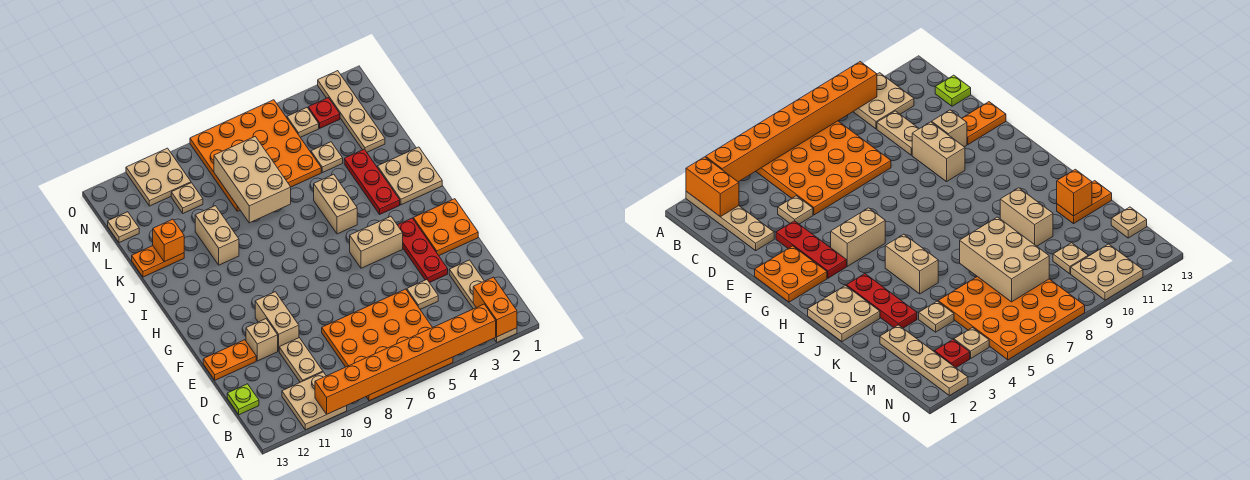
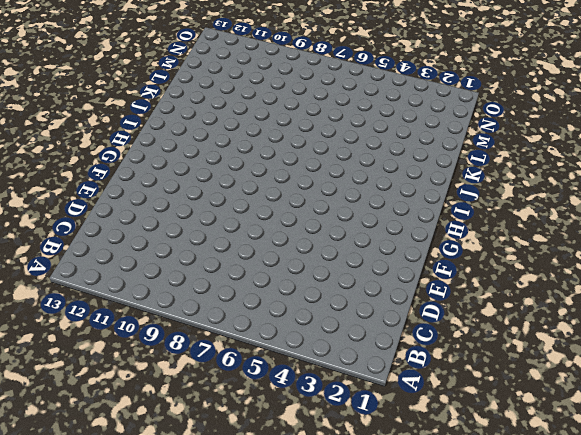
none -> tan 1x4 plate [449,260,517,342]
none -> orange 4x4 plate [322,289,453,401]
none -> tan 2x2 plate [282,372,347,430]

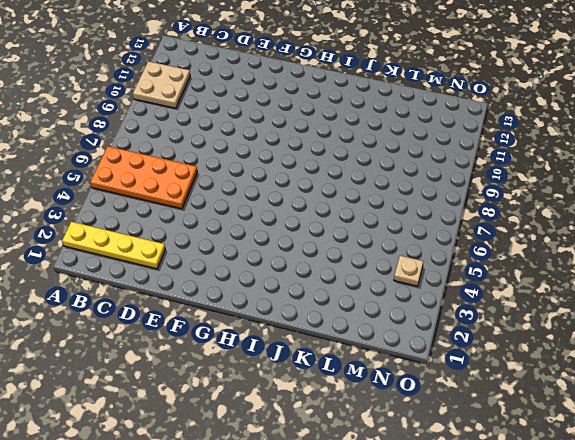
yellow 1x4 plate [62,222,165,269] -> tan 1x4 plate [449,260,517,342]
orange 2x4 plate [90,146,197,209] -> orange 4x4 plate [322,289,453,401]
none -> tan 1x2 plate [279,338,323,382]
none -> lime 1x1 plate [227,384,259,415]
none -> tan 1x1 plate [407,280,438,309]

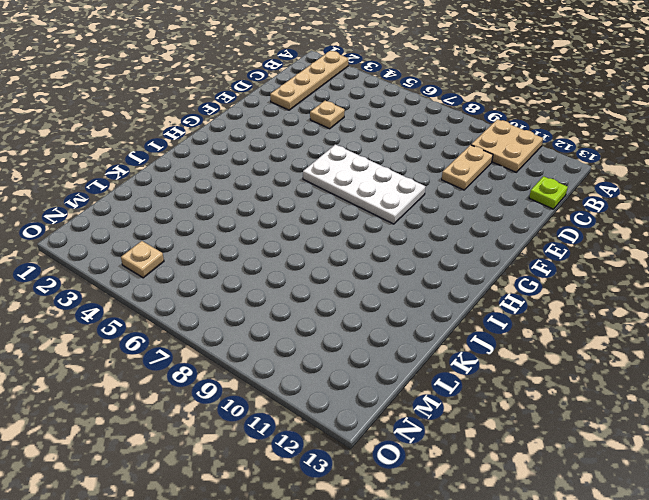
white 2x4 plate [303,145,425,224] -> none
none -> orange 4x4 plate [322,289,453,401]
none -> red 1x3 plate [398,218,448,283]
none -> tan 1x2 brick [255,292,299,351]

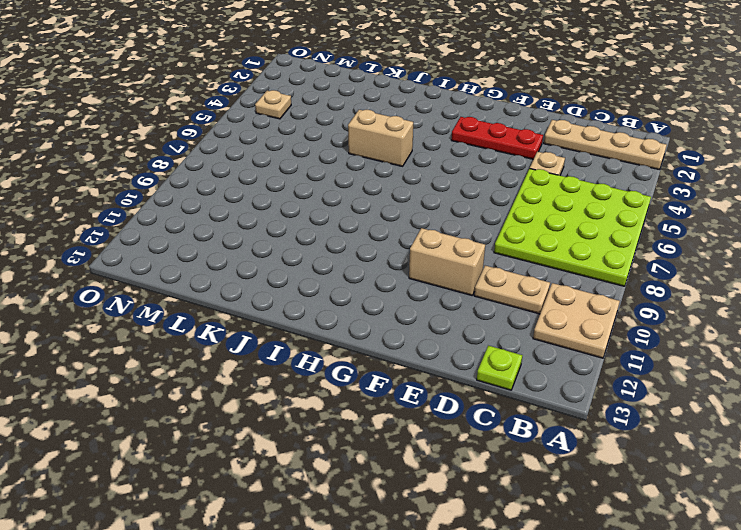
lime 4x4 plate [494,169,651,286] -> orange 4x4 plate [322,289,453,401]
none -> tan 1x1 brick [246,319,278,361]
none -> orange 1x2 plate [203,340,256,380]
none -> orange 2x2 plate [413,199,478,255]

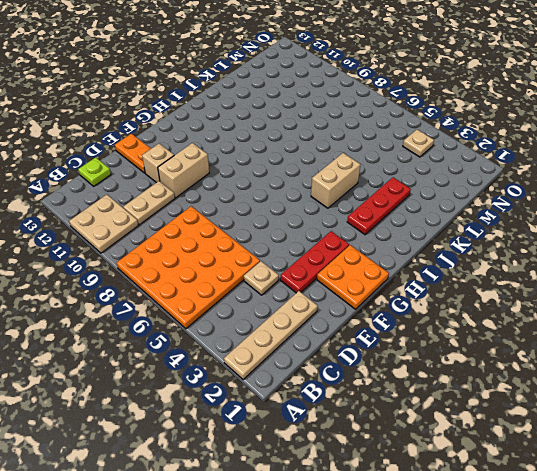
none -> tan 1x2 brick [350,216,403,268]
none -> tan 2x2 plate [377,147,442,205]
none -> tan 1x2 brick [195,206,239,265]

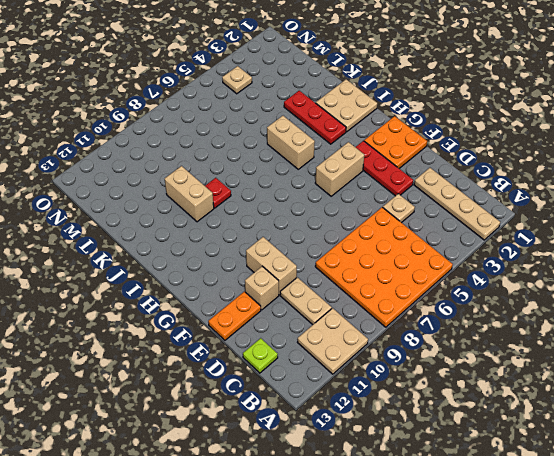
red 1x1 plate [205,178,231,208] -> red 1x1 plate moved to [308,98,340,128]
none -> orange 1x2 plate [132,246,184,277]
none -> tan 1x4 plate [318,71,385,152]
none -> tan 1x1 plate [311,142,343,173]

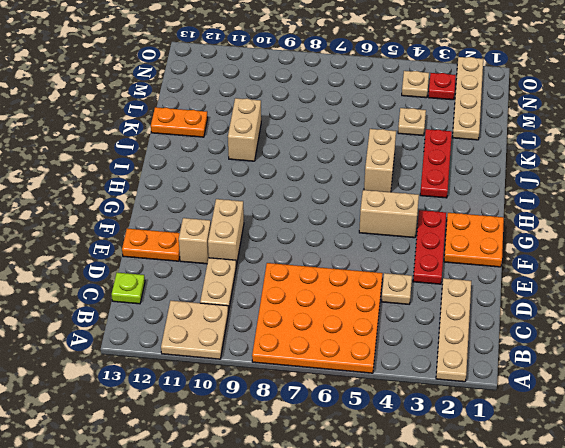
none -> tan 2x2 plate [377,147,442,205]
none -> orange 4x4 plate [190,100,321,211]
none -> tan 1x1 plate [171,183,203,213]

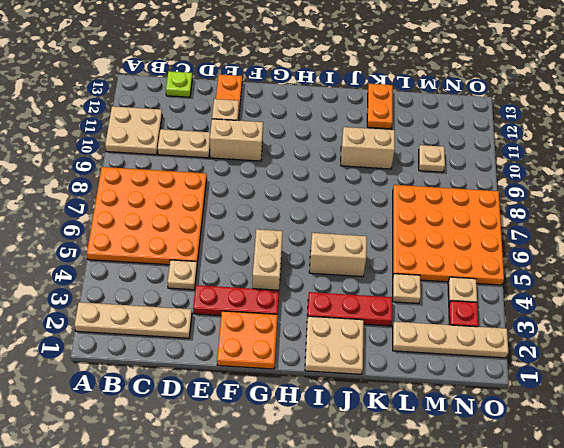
none -> tan 1x1 plate [108,212,139,243]
none -> tan 2x2 plate [126,148,191,206]
none -> orange 1x2 brick [473,277,517,337]

